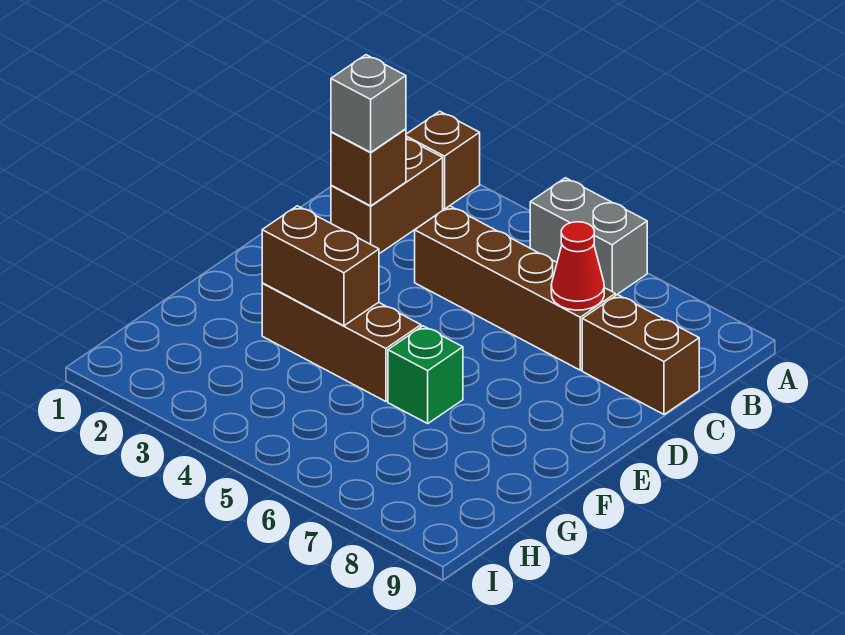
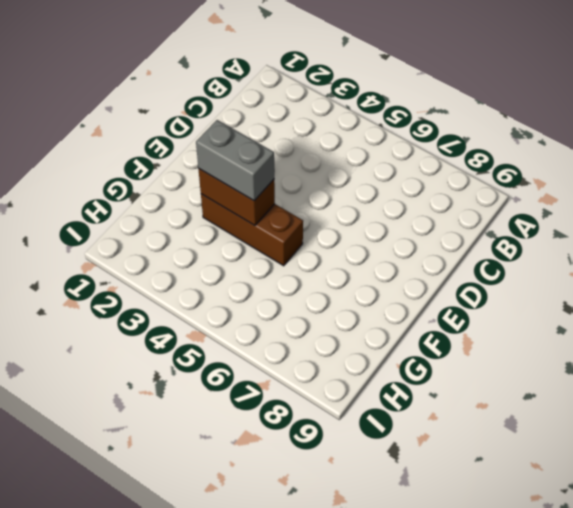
grey 1x2 brick [196,120,274,201] -> grey 1x2 brick moved to [530,178,647,296]
none -> brown 1x1 brick [406,111,480,209]
none -> brown 1x2 brick [331,138,443,254]

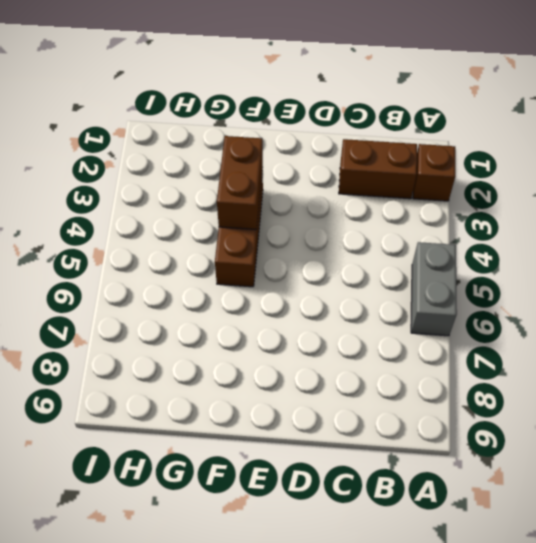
none -> brown 1x4 brick [415,206,615,370]
none -> brown 1x2 brick [582,295,699,415]

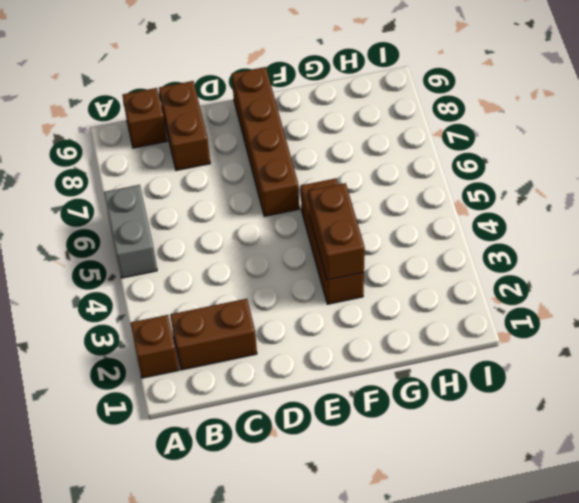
brown 1x1 brick [122,88,167,148] -> brown 1x1 brick moved to [331,129,406,206]
brown 1x4 brick [232,67,299,216] -> brown 1x4 brick moved to [415,206,615,370]
none -> green 1x1 brick [388,326,463,423]
none -> red 1x1 cone [551,222,604,310]

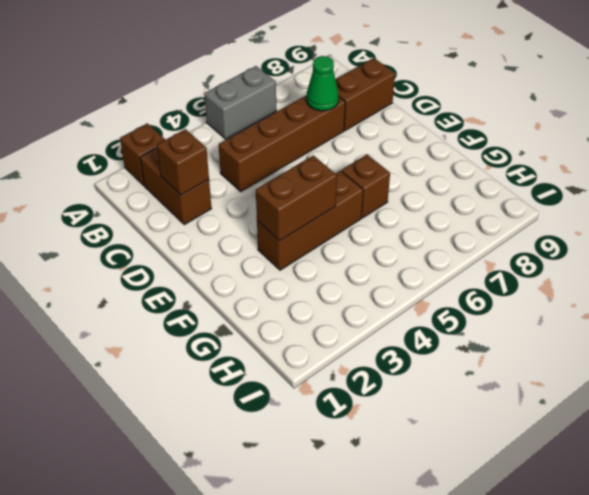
green 1x1 cone [306,56,339,111] -> red 1x1 cone [551,222,604,310]
brown 1x1 brick [342,155,390,218] -> green 1x1 brick [388,326,463,423]
none -> grey 1x1 brick [331,55,406,152]

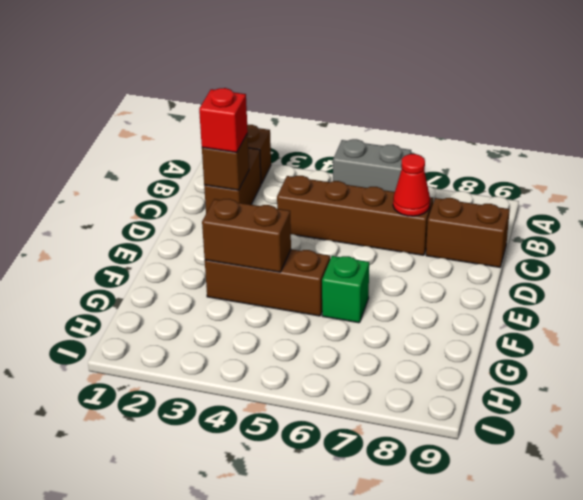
red 1x1 brick [199,88,248,152] -> grey 1x1 brick [331,55,406,152]

